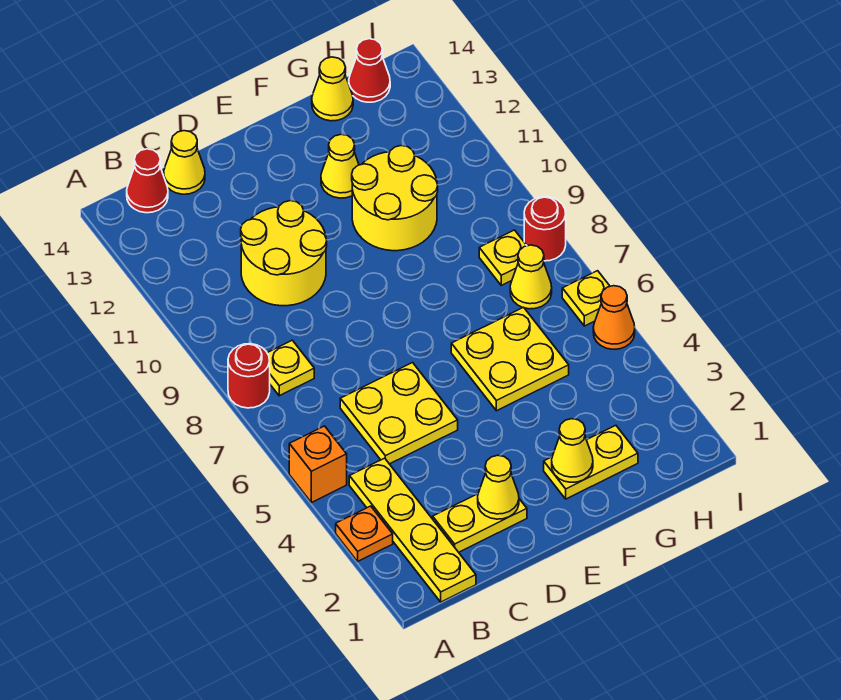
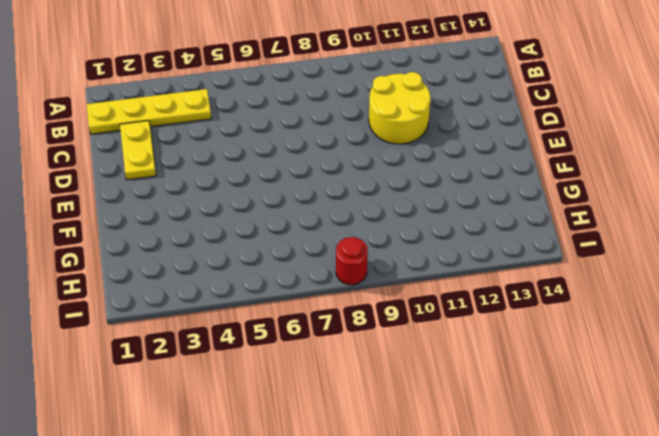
none -> orange 1x1 plate [336,506,393,561]
none -> orange 1x1 brick [289,426,347,503]
none -> red 1x1 round brick [228,344,270,408]

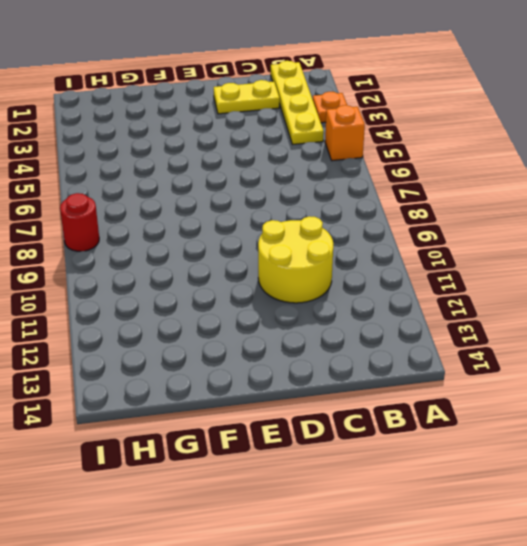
none -> red 1x1 round brick [228,344,270,408]
none -> yellow 1x1 plate [267,340,314,396]
none -> red 1x1 cone [127,149,168,213]

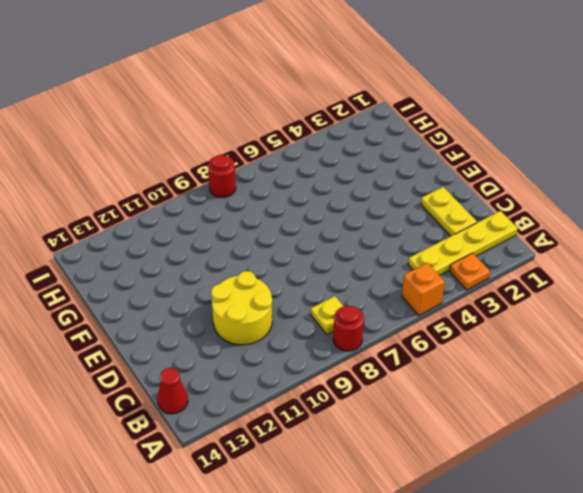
none -> yellow 2x2 plate [340,363,458,464]
none -> yellow 1x1 cone [164,131,205,194]
none -> yellow 1x2 plate [544,425,638,499]

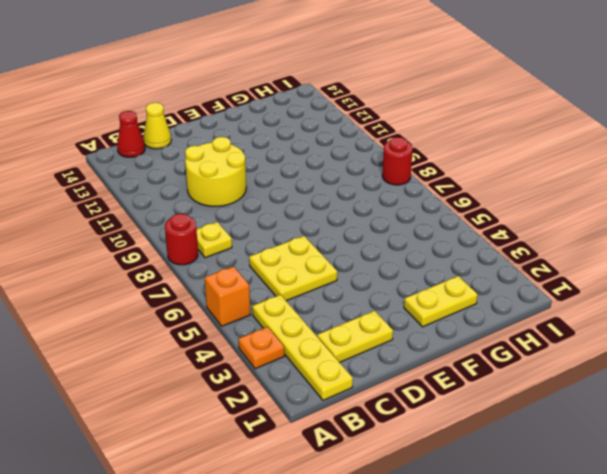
none -> yellow 2x2 plate [451,307,569,411]
none -> yellow 2x2 round brick [352,146,438,251]
none -> yellow 1x1 cone [321,134,359,198]

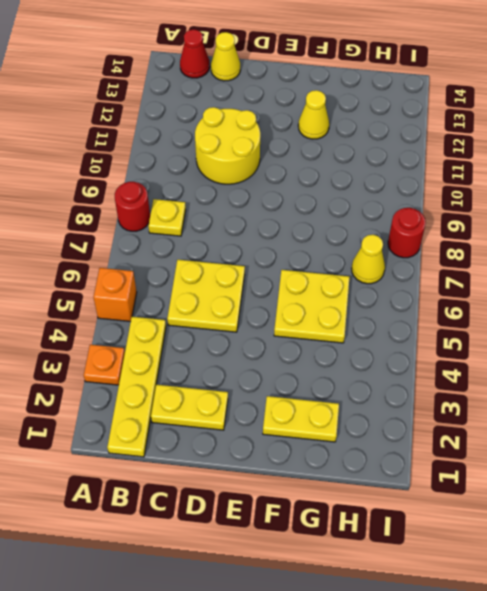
none -> yellow 2x2 round brick [352,146,438,251]
none -> yellow 1x1 cone [312,57,353,121]
none -> yellow 1x1 plate [479,230,527,285]

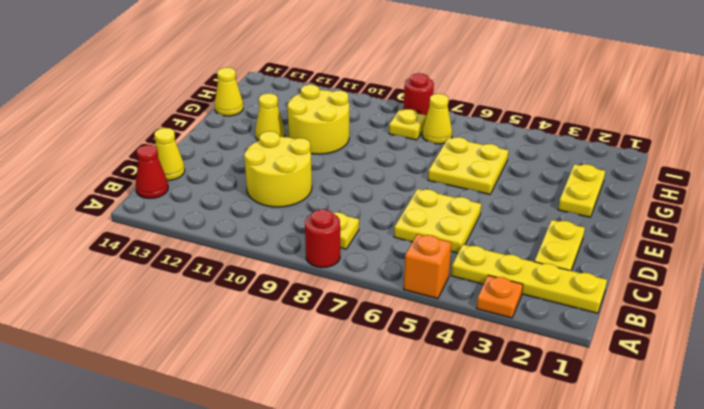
none -> red 1x1 cone [349,39,390,102]
none -> orange 1x1 cone [593,286,635,349]
none -> yellow 1x1 plate [562,271,610,326]

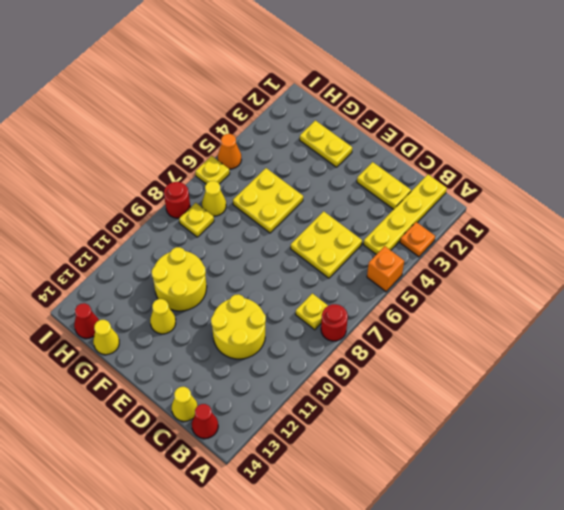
none -> yellow 1x1 cone [478,455,519,519]
none -> yellow 1x1 cone [552,419,593,482]

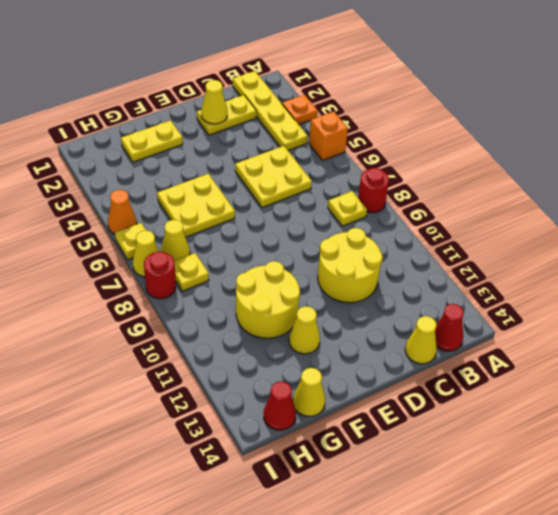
yellow 1x1 cone [133,230,159,277] -> yellow 1x1 cone moved to [552,419,593,482]

